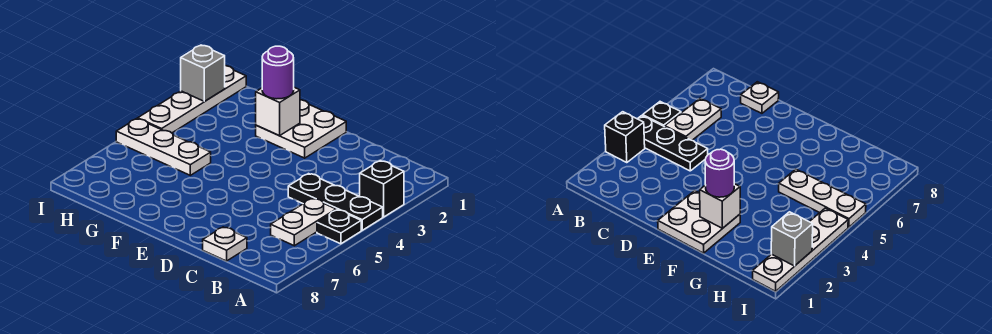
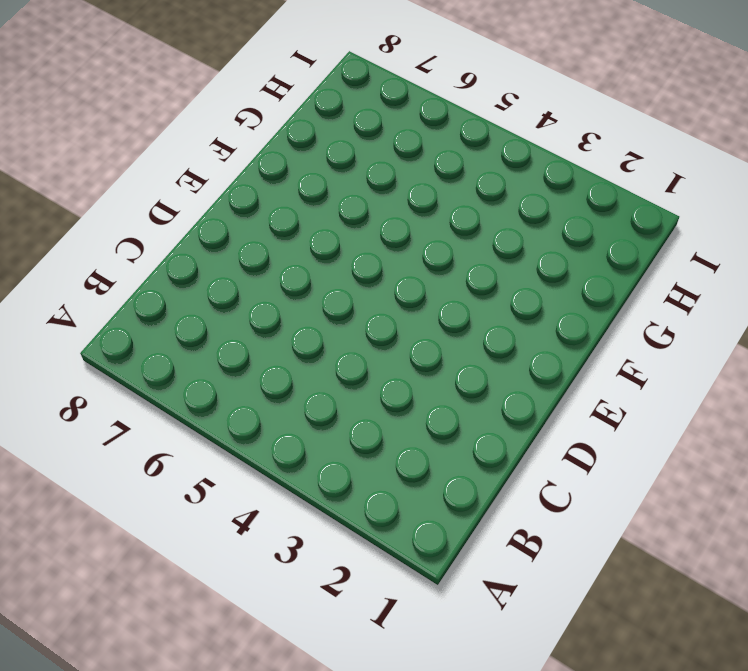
none -> black 1x1 brick [360,161,404,217]
none -> black 1x3 plate [288,174,383,230]

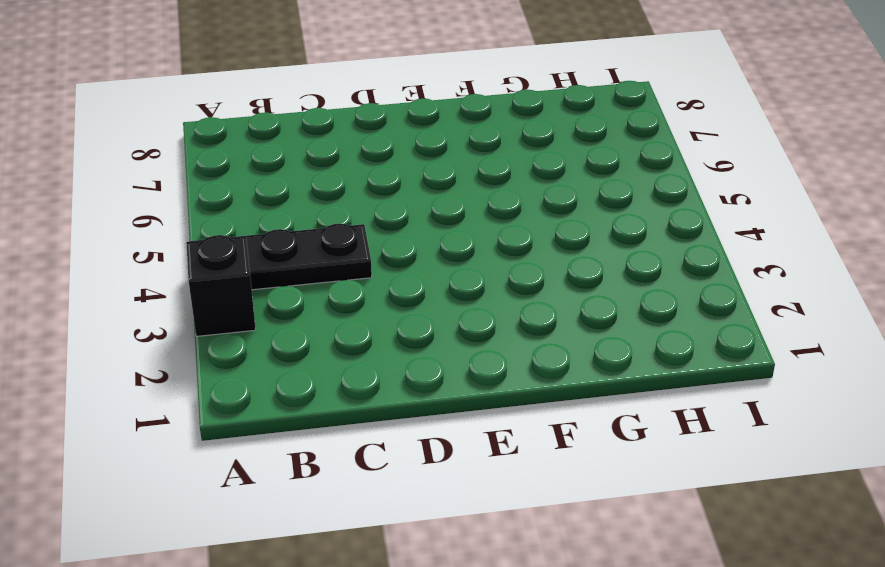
none -> black 1x1 plate [317,210,361,244]
none -> white 1x2 plate [271,198,336,246]

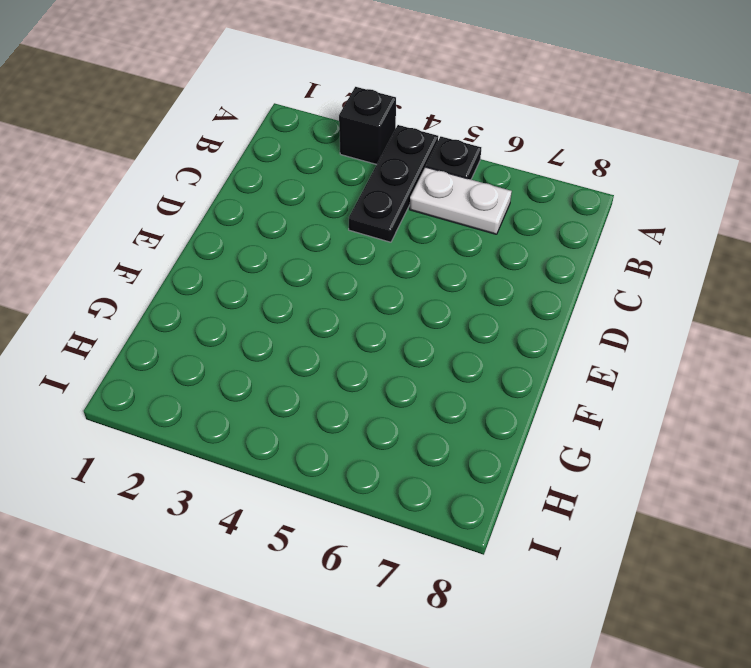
none -> white 1x1 plate [203,227,247,261]
none -> white 2x2 plate [256,100,346,158]

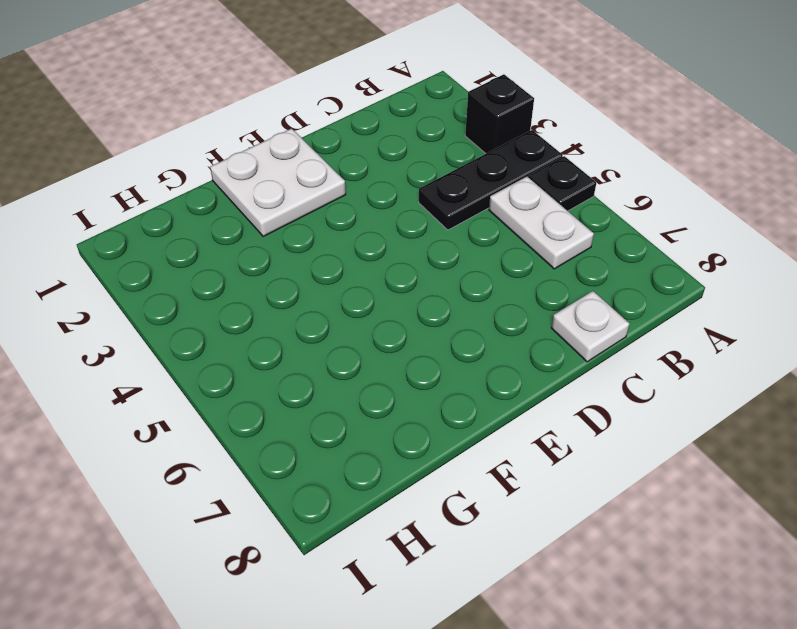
none -> white 1x3 plate [116,119,211,175]
none -> white 1x4 plate [138,66,246,133]

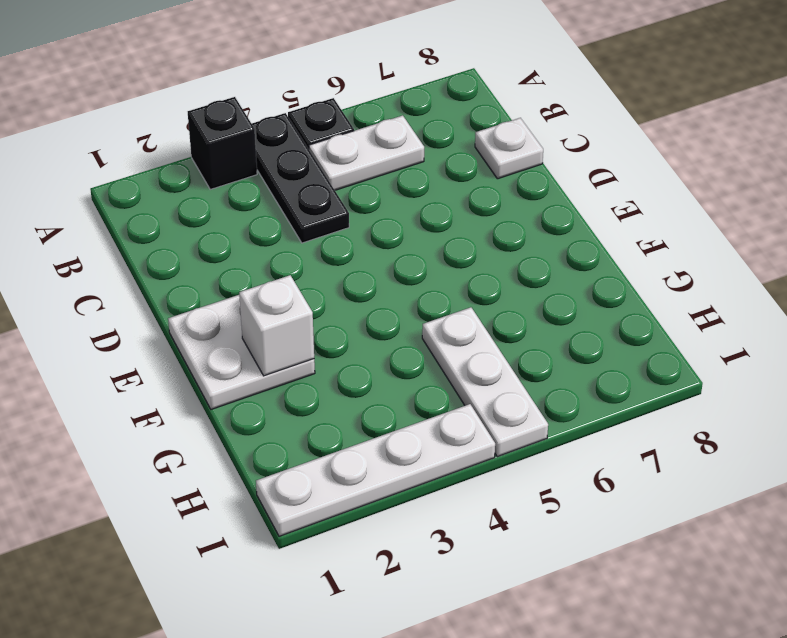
none -> grey 1x1 brick [181,45,225,101]
none -> purple 1x1 round brick [262,46,294,99]

